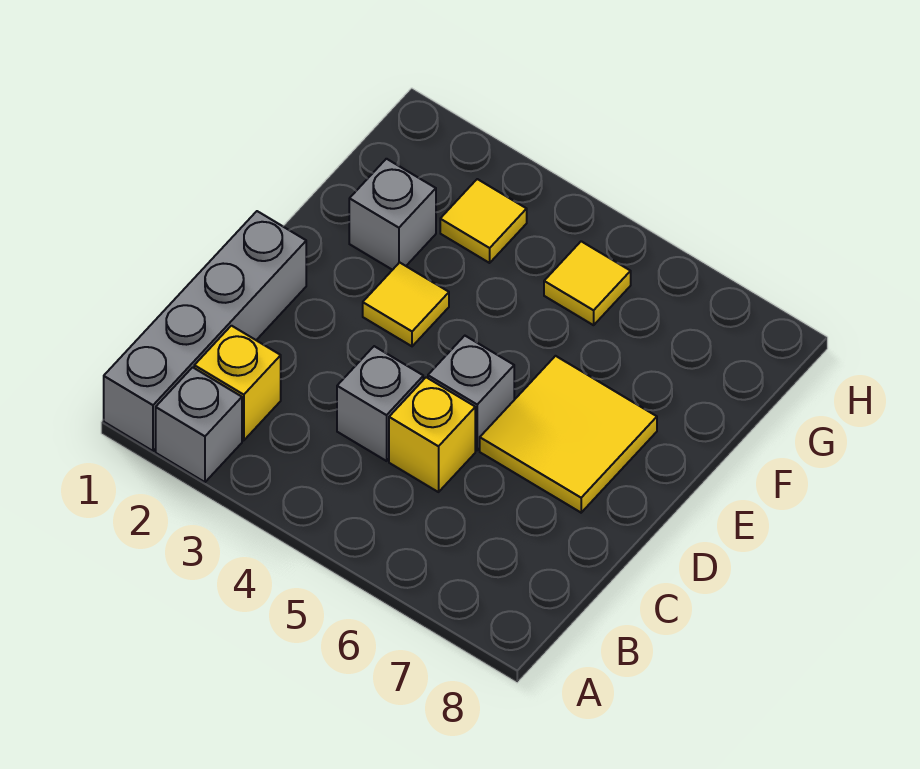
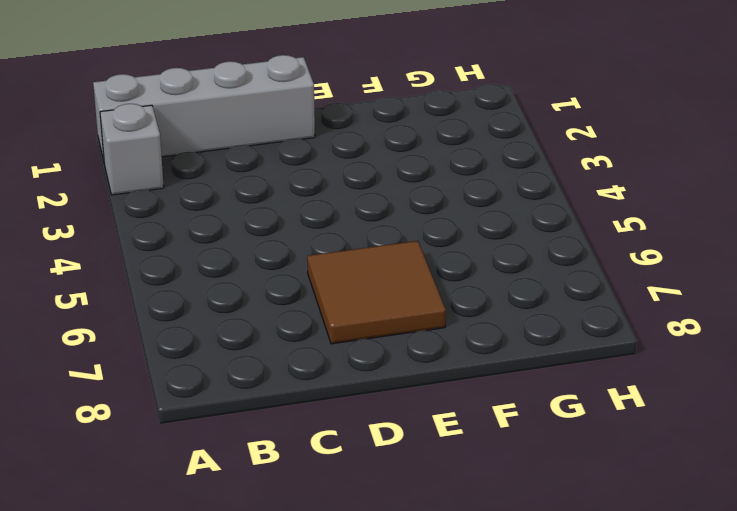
brown 2x2 tile [307,241,446,344] -> yellow 2x2 tile [480,356,657,513]
none -> yellow 1x1 brick [194,326,281,441]
none -> grey 1x1 brick [337,346,423,461]

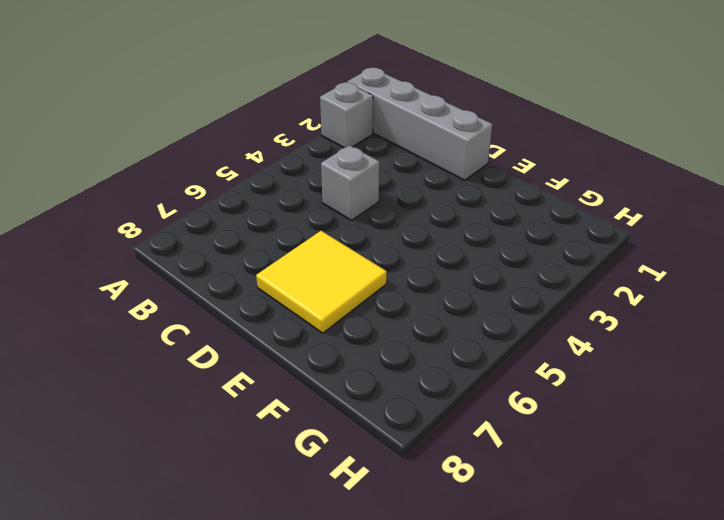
none -> yellow 1x1 brick [194,326,281,441]
none -> yellow 1x1 brick [389,377,475,492]

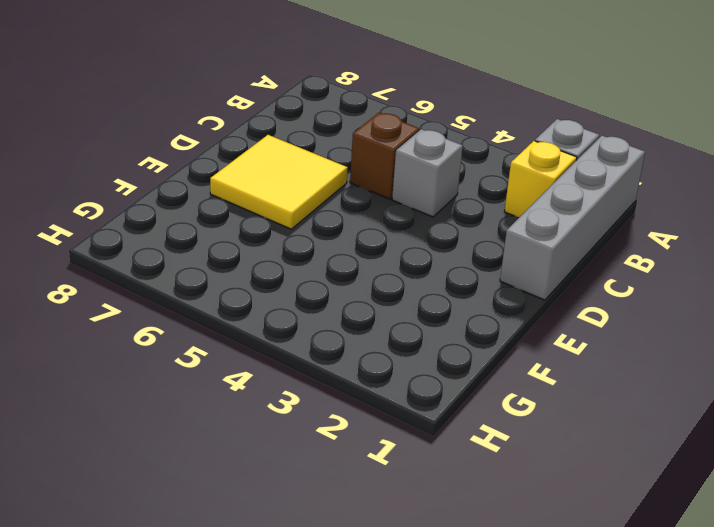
brown 1x1 brick [350,113,419,199] -> yellow 1x1 brick [389,377,475,492]
none -> grey 1x1 brick [428,336,514,450]
none -> yellow 1x1 tile [363,262,449,346]

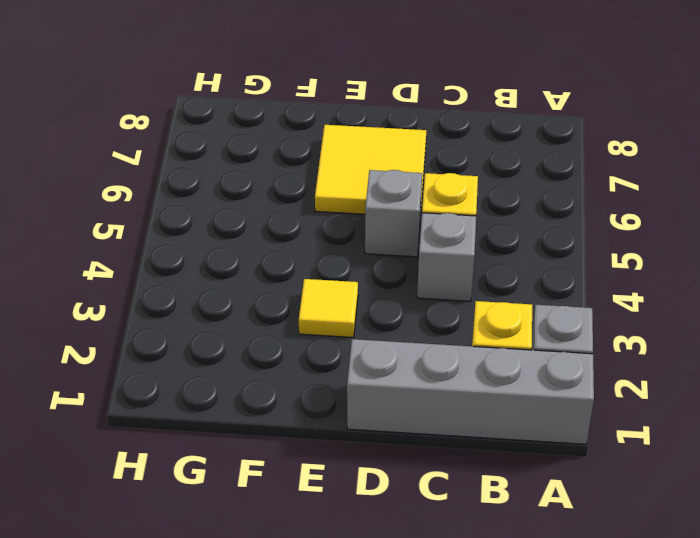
none -> grey 1x1 brick [349,159,436,270]
none -> yellow 1x1 tile [440,179,527,263]

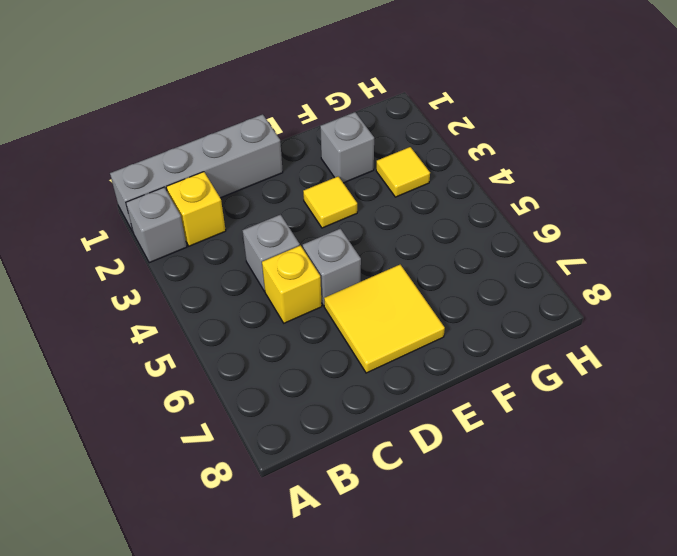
none -> yellow 1x1 tile [544,241,631,325]

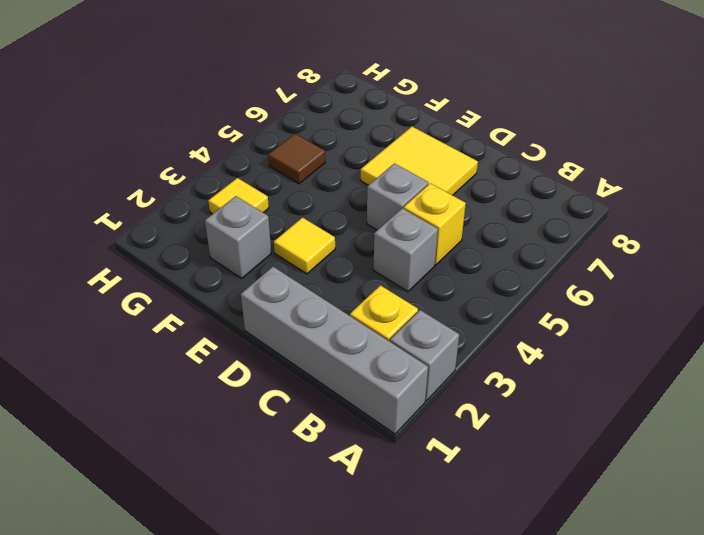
brown 1x1 tile [268,134,325,184] -> yellow 1x1 tile [544,241,631,325]

